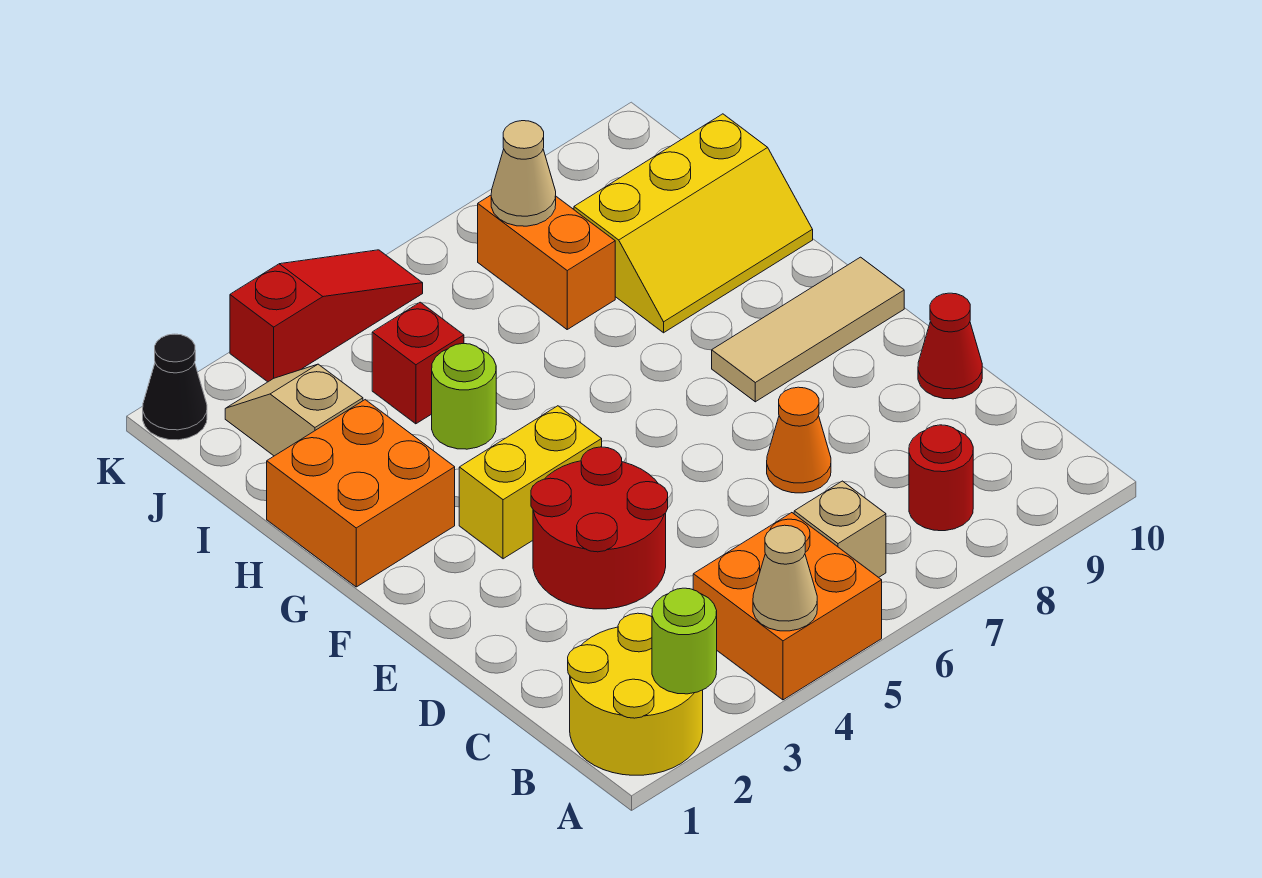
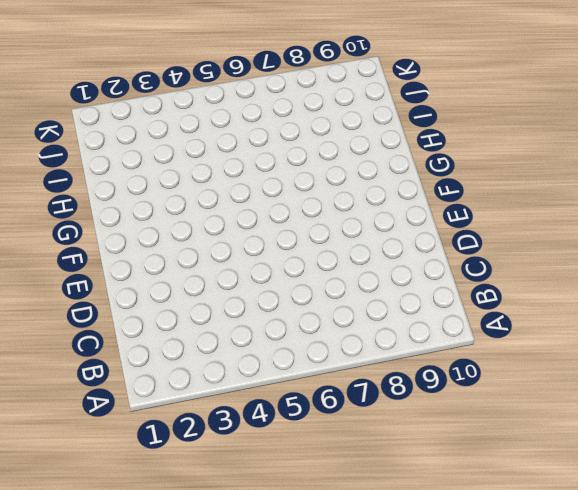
none -> yellow 2x2 round brick [568,613,703,775]
none -> orange 2x2 brick [693,513,882,700]
none -> tan 1x1 brick [794,481,886,577]

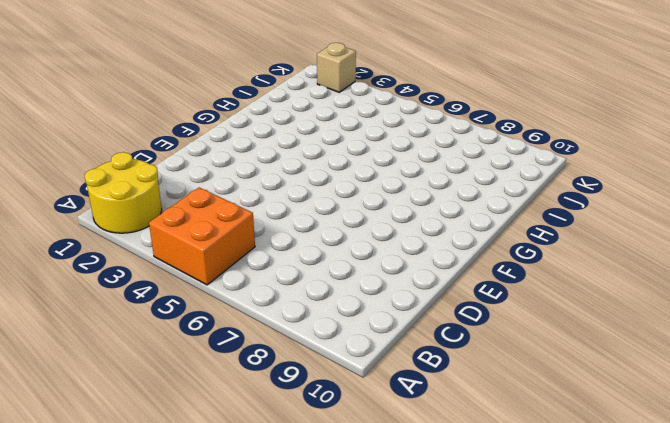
tan 1x1 brick [317,43,356,92] -> tan 1x1 brick moved to [794,481,886,577]
none -> red 1x1 round brick [909,425,973,531]
none -> red 2x2 round brick [531,447,668,609]
none -> orange 1x1 cone [767,387,831,493]

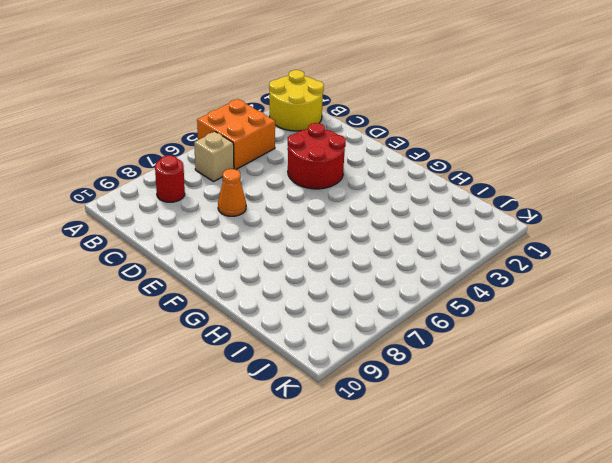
none -> red 1x1 cone [918,293,982,399]
none -> yellow 1x2 brick [459,406,602,559]
none -> tan 1x3 tile [712,257,904,402]

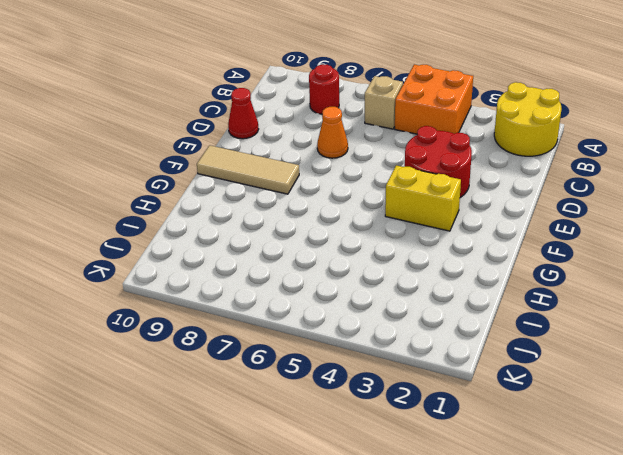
none -> orange 2x2 brick [267,400,455,587]
none -> lime 1x1 round brick [432,344,496,449]
none -> yellow 2x3 slope [574,114,813,333]

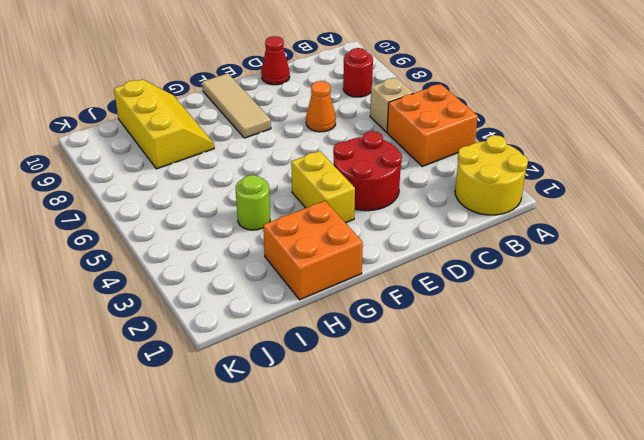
none -> tan 1x2 slope [225,364,363,456]
none -> red 1x1 brick [372,302,464,424]
none -> orange 1x2 brick [478,195,615,329]

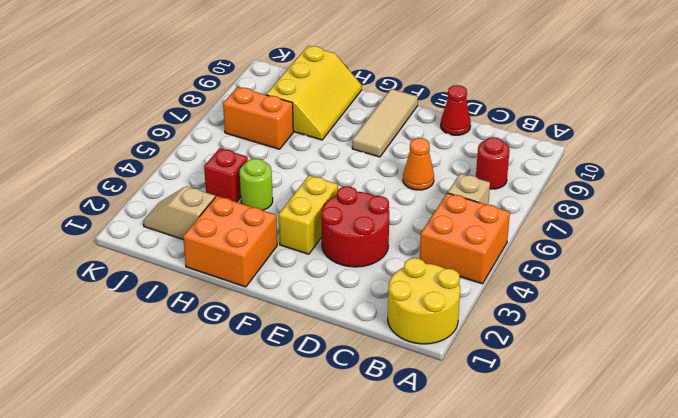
none -> black 1x1 cone [143,334,207,440]
none -> red 1x3 slope [230,250,423,382]
none -> lime 1x1 round brick [652,588,717,694]

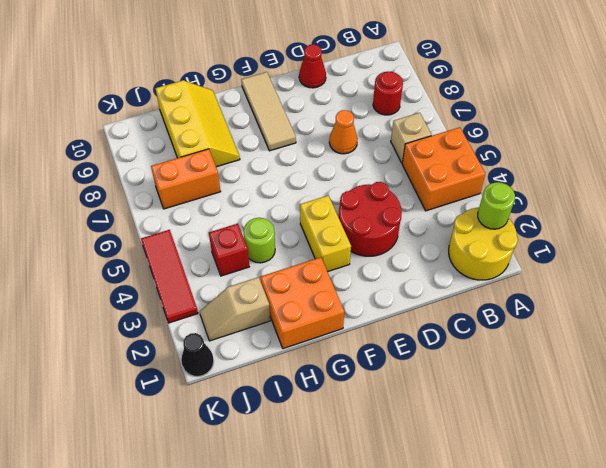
red 1x3 tile [141,230,198,323] -> red 1x3 slope [230,250,423,382]
none -> tan 1x1 cone [753,525,817,631]
none -> tan 1x1 cone [491,121,556,226]

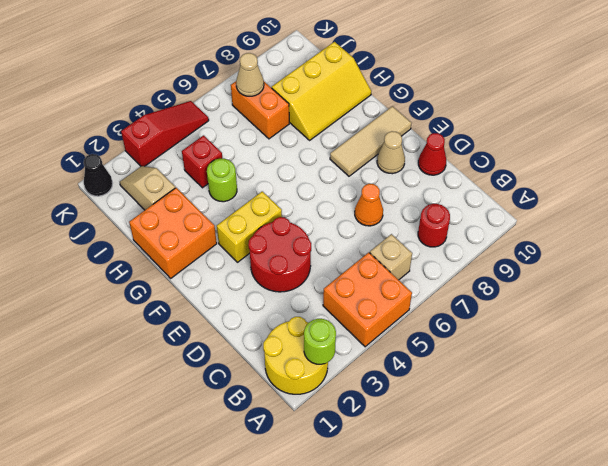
tan 1x1 cone [377,131,405,174] -> tan 1x1 cone moved to [753,525,817,631]

